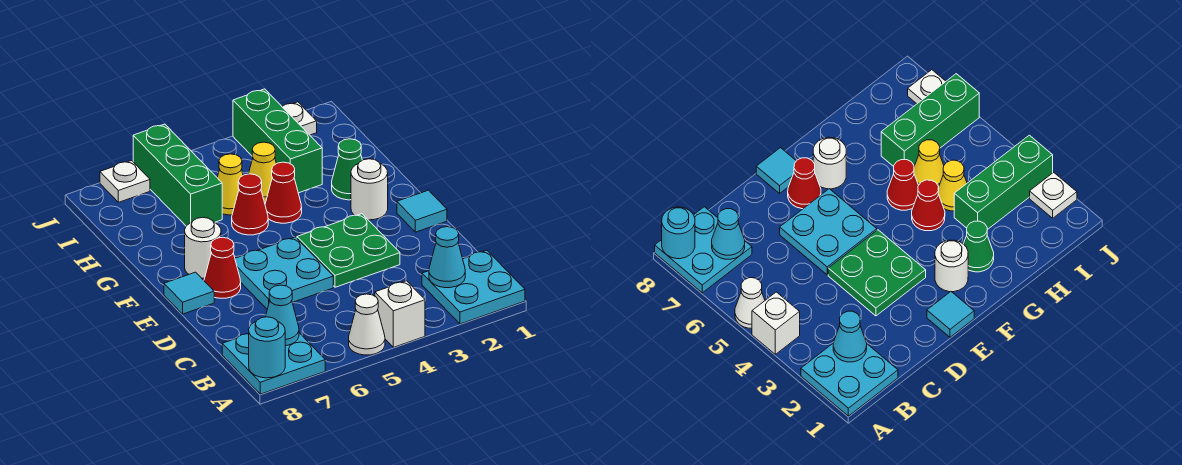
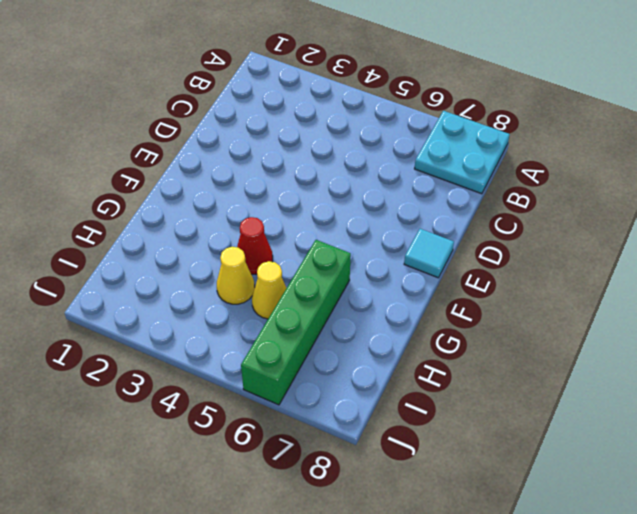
green 1x4 brick [241,240,351,405] -> green 1x3 brick [133,124,222,226]
none -> cyan 2x2 plate [422,250,525,324]
none -> white 1x1 brick [375,281,425,347]
none -> white 1x1 cone [349,294,385,355]

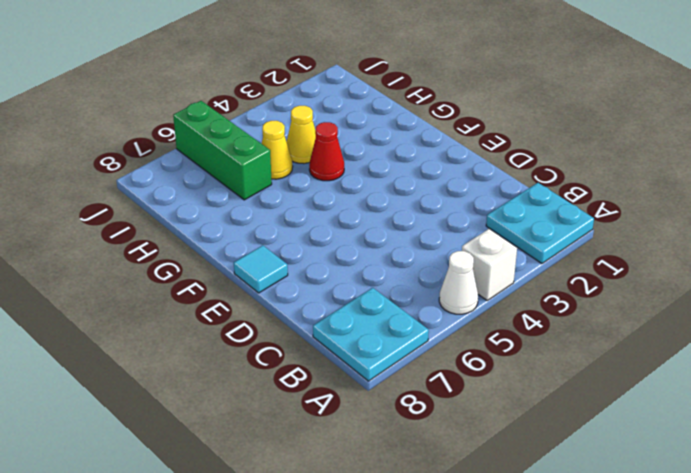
none -> green 2x2 plate [297,214,400,287]
none -> cyan 2x2 plate [235,237,333,309]
none -> cyan 1x1 tile [397,190,447,232]

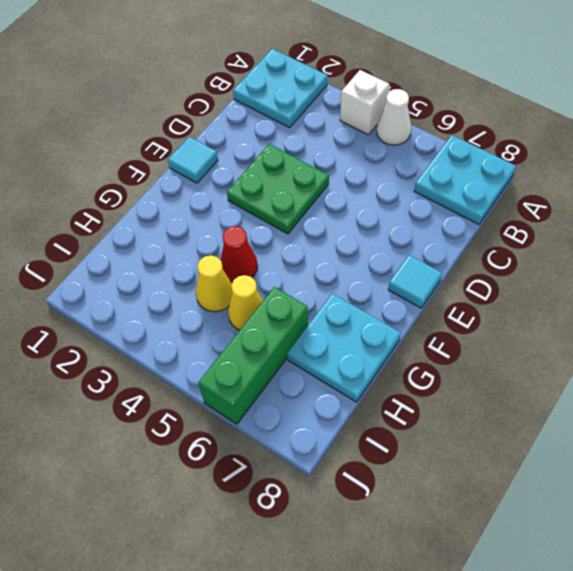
cyan 2x2 plate [287,294,401,402] -> cyan 2x2 plate moved to [235,237,333,309]
none -> red 1x1 cone [204,237,241,298]
none -> white 1x1 round brick [351,159,388,220]
none -> white 1x1 round brick [185,217,221,278]

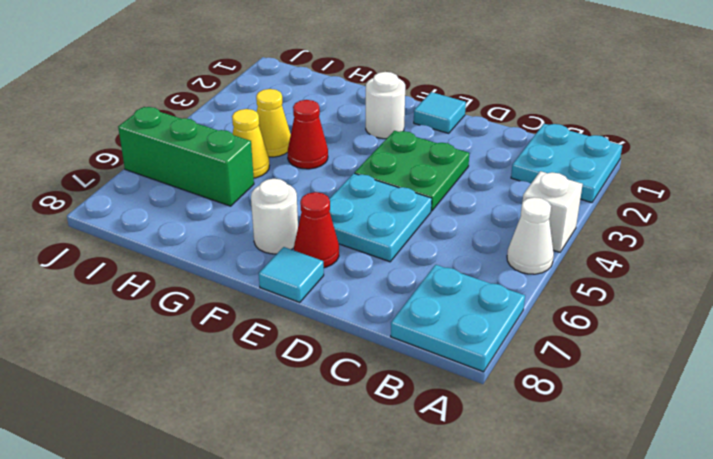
none -> green 1x1 cone [332,139,362,200]
none -> red 1x1 cone [232,174,268,235]
none -> green 1x3 brick [233,89,322,193]

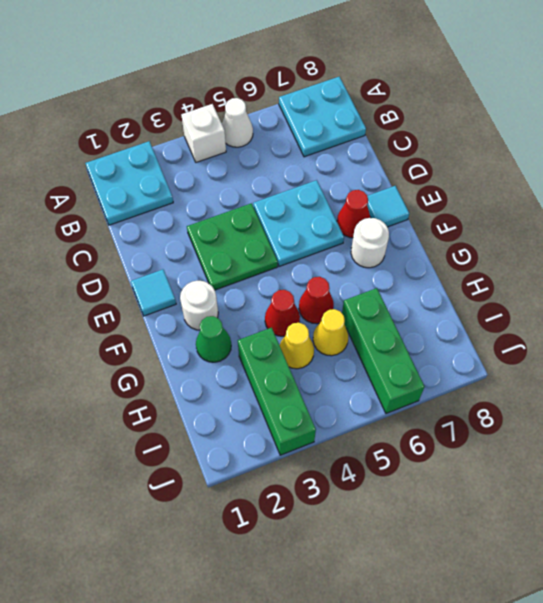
none -> white 1x1 plate [282,102,317,135]
none -> white 1x1 plate [100,161,150,202]
none -> cyan 1x1 round brick [249,317,285,378]

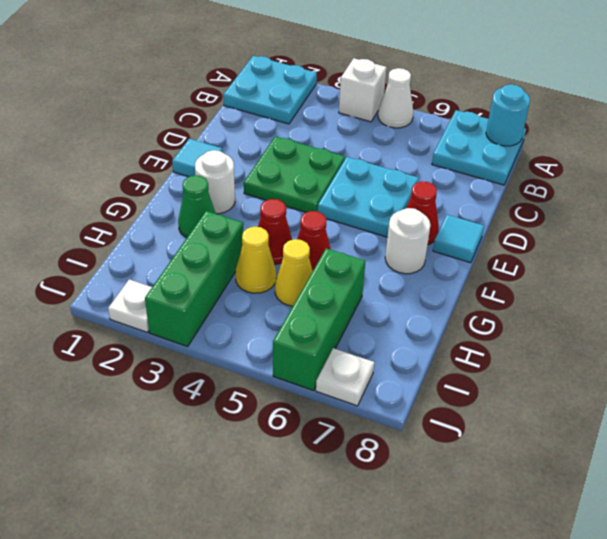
none -> cyan 1x1 cone [429,227,465,288]
none -> cyan 1x1 cone [266,285,299,346]

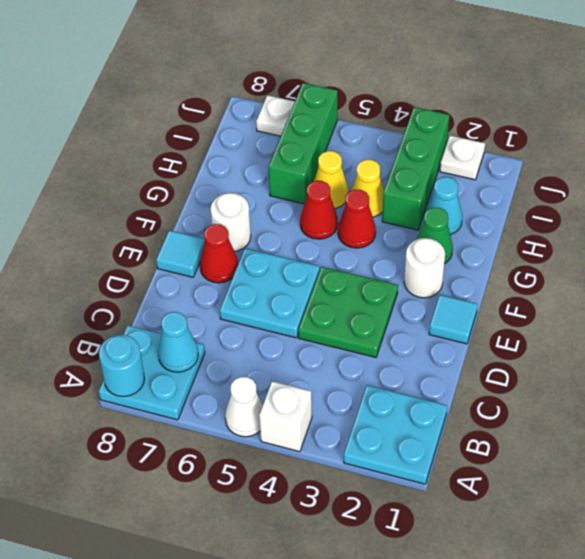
cyan 1x1 cone [425,177,462,235] -> cyan 1x1 cone moved to [429,227,465,288]

